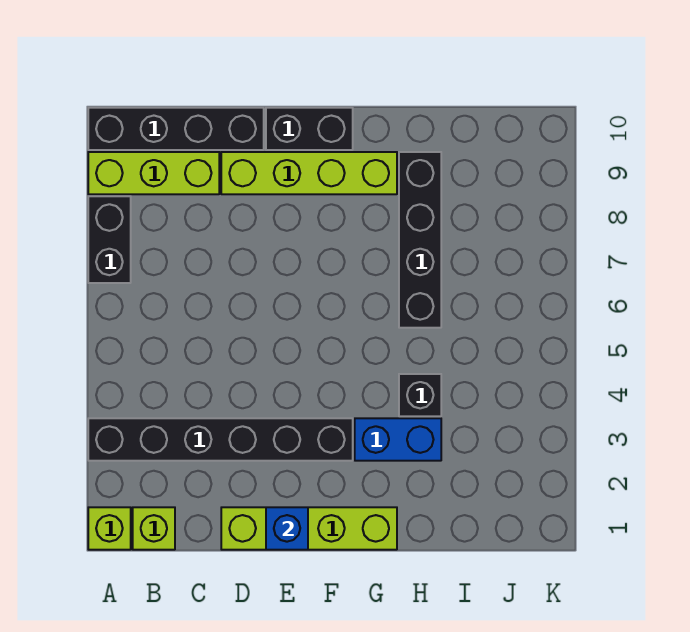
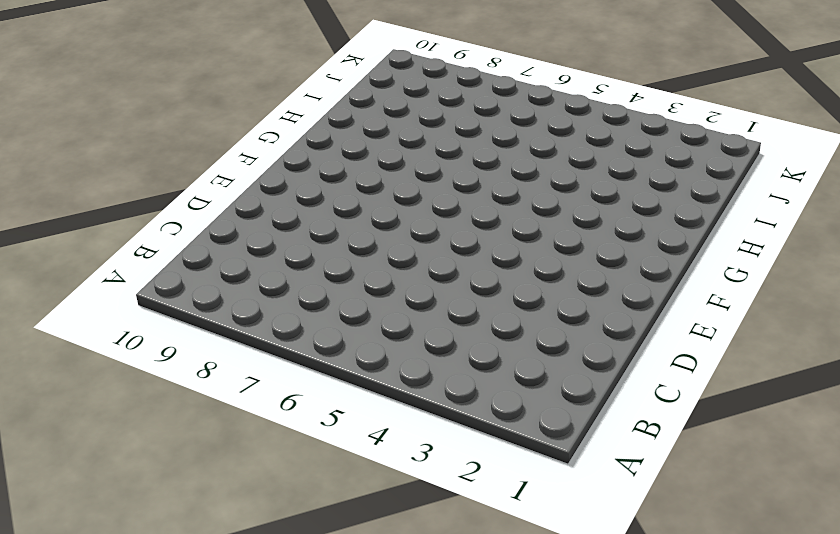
none -> lime 1x1 brick [88,507,131,550]
none -> black 1x6 brick [88,418,353,461]
none -> black 1x2 brick [88,196,131,283]

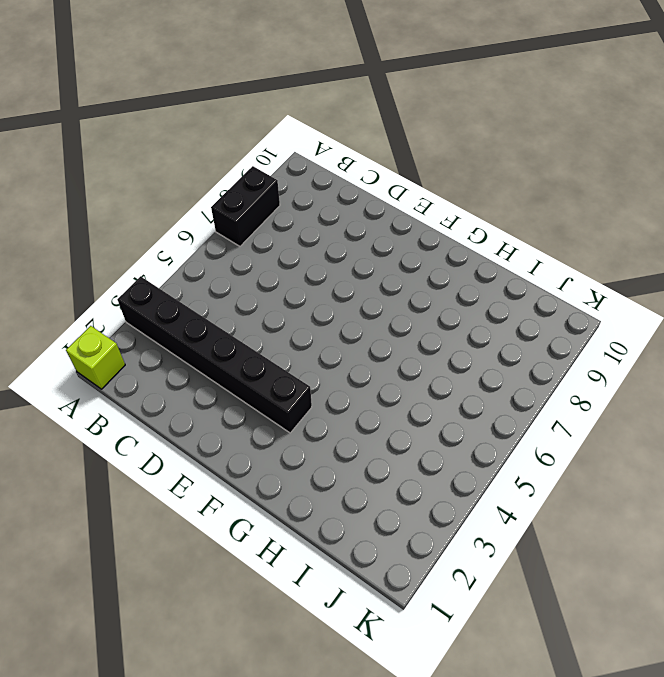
none -> lime 1x3 brick [88,152,219,194]
none -> black 1x4 brick [88,108,264,150]
none -> lime 1x1 brick [133,507,175,550]

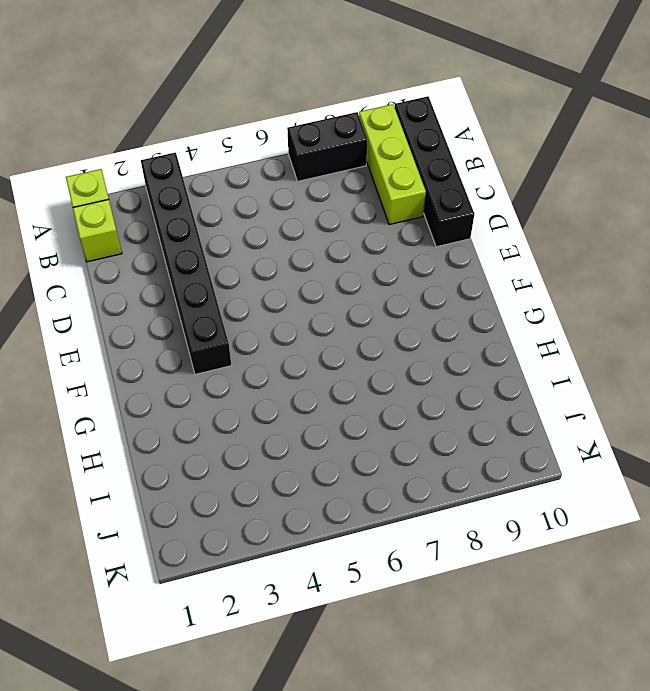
none -> lime 1x4 brick [221,507,397,550]
none -> lime 1x4 brick [221,152,397,194]
none -> black 1x2 brick [266,108,353,150]

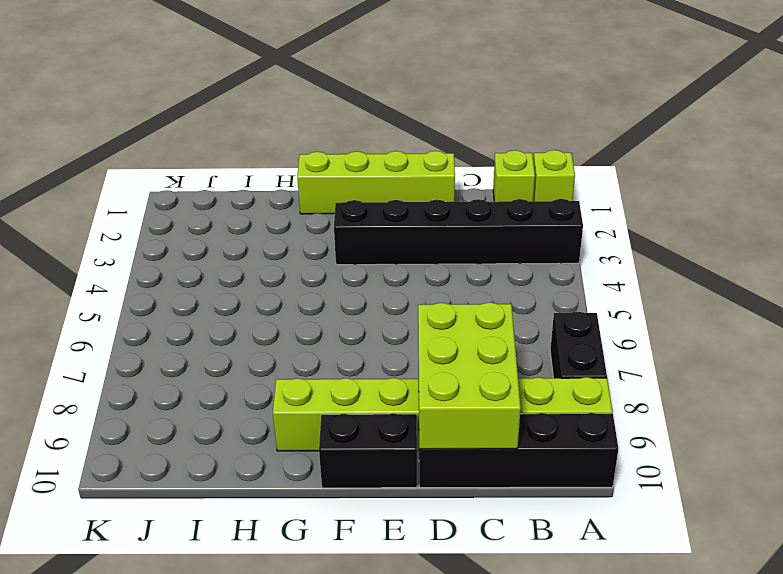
lime 2x3 brick [418,302,521,449] -> none
none -> blue 1x2 brick [355,418,441,461]
none -> black 1x1 brick [399,374,441,416]
none -> black 1x4 brick [399,152,441,328]

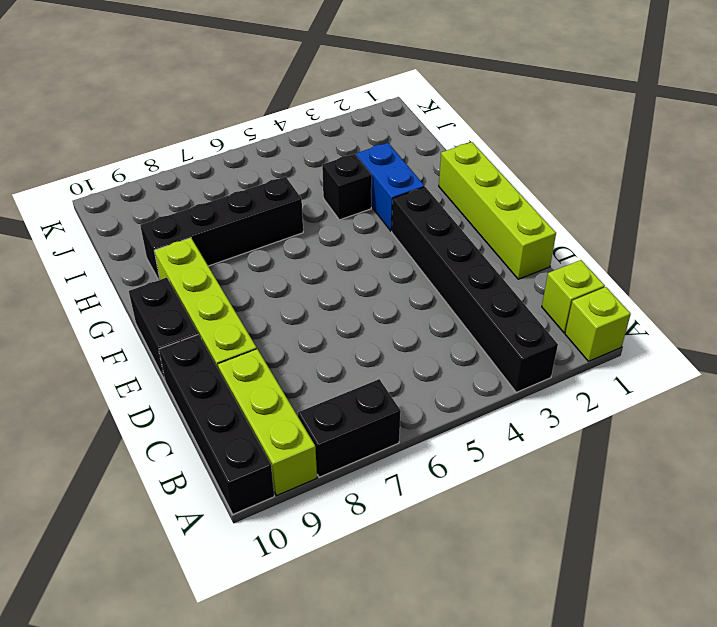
none -> blue 1x1 brick [266,507,308,550]

